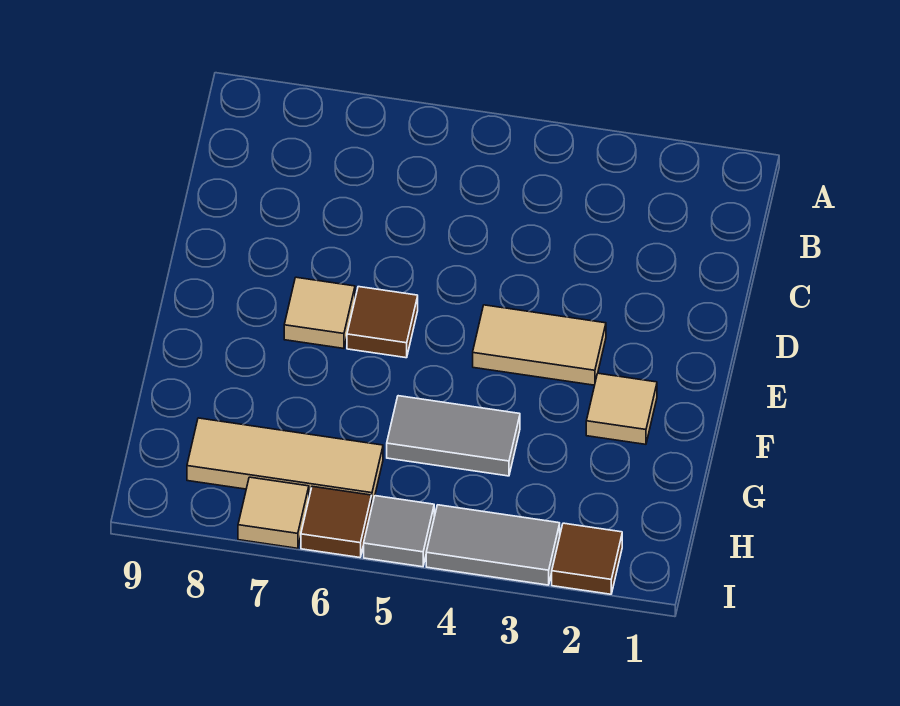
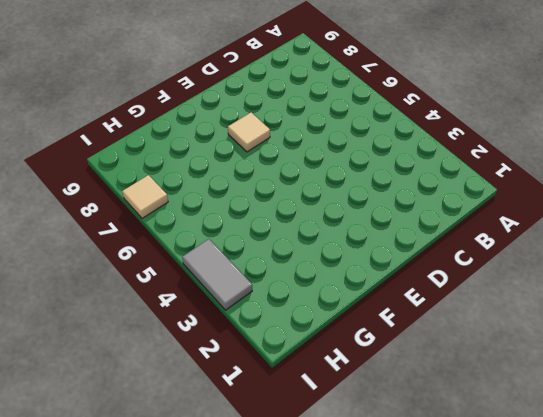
none -> tan 1x2 tile [473,305,606,385]
none -> brown 1x1 tile [347,287,418,358]

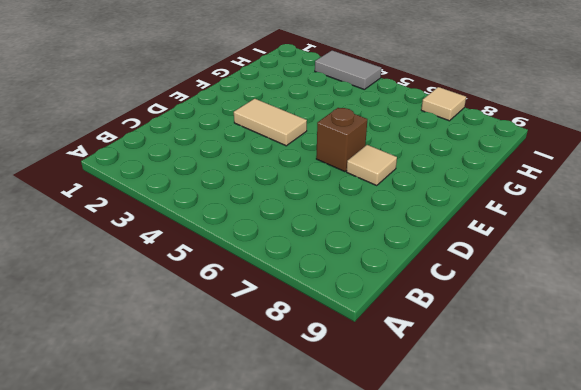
brown 1x1 brick [316,108,367,172] -> brown 1x1 tile [347,287,418,358]
none -> tan 1x1 tile [586,373,657,444]
none -> grey 1x2 tile [387,396,520,476]

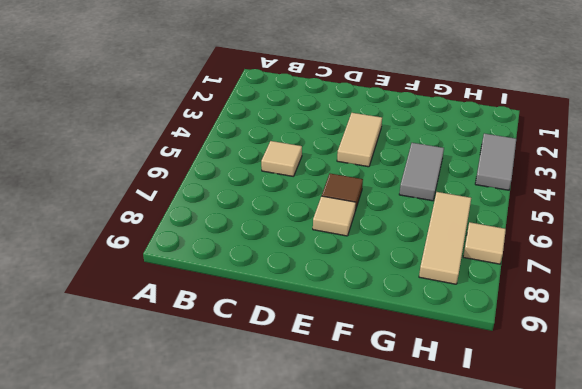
tan 1x1 tile [261,141,302,176] -> tan 1x1 tile moved to [586,373,657,444]
none -> brown 1x1 tile [552,523,622,594]
none -> grey 1x1 tile [364,496,434,567]

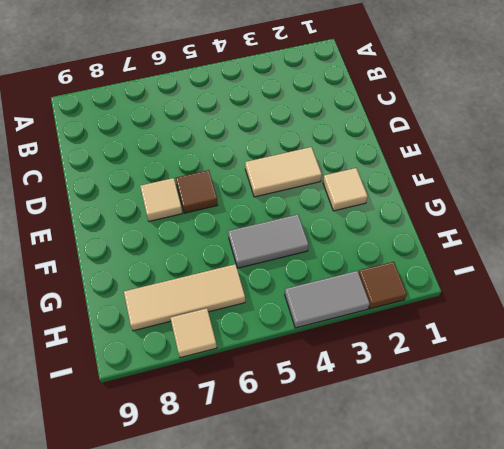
none -> grey 1x1 tile [364,496,434,567]
none -> brown 1x1 tile [301,486,372,558]

